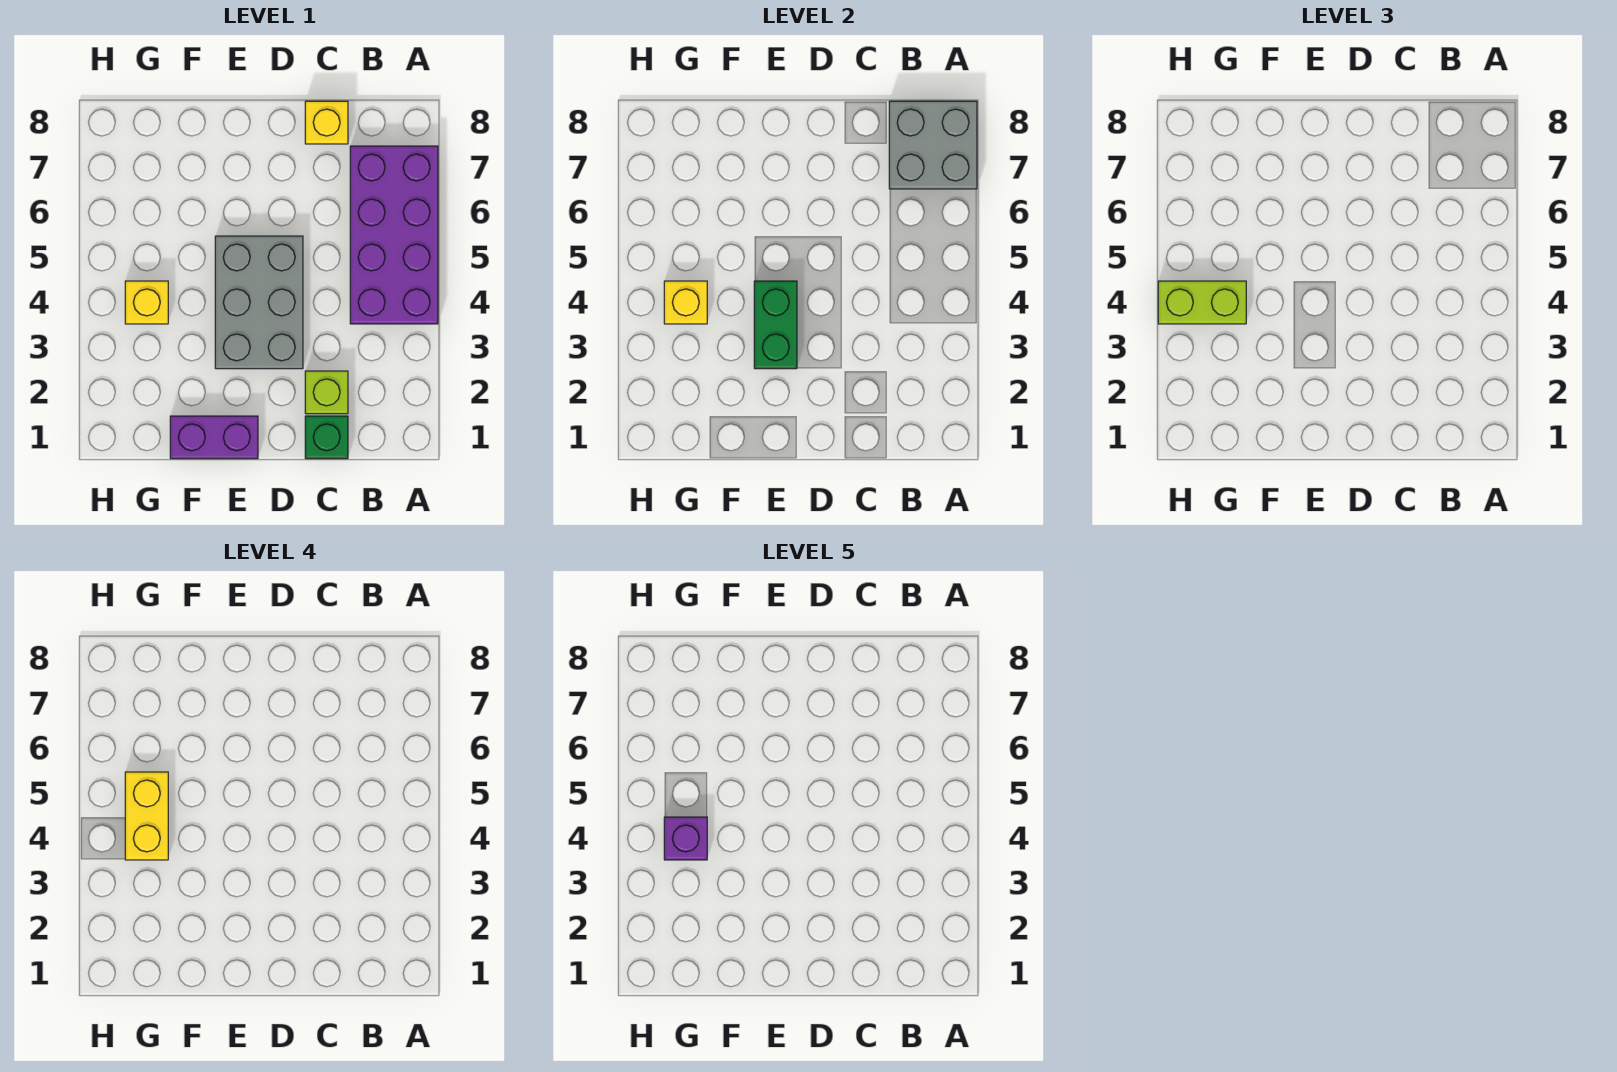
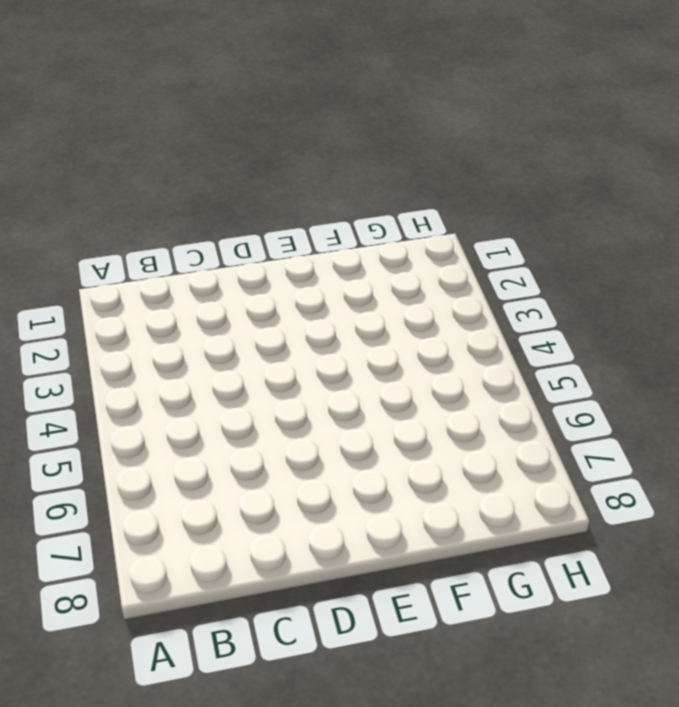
none -> purple 2x4 brick [350,146,438,324]
none -> green 1x1 brick [305,416,348,459]
none -> lime 1x1 brick [305,371,348,414]

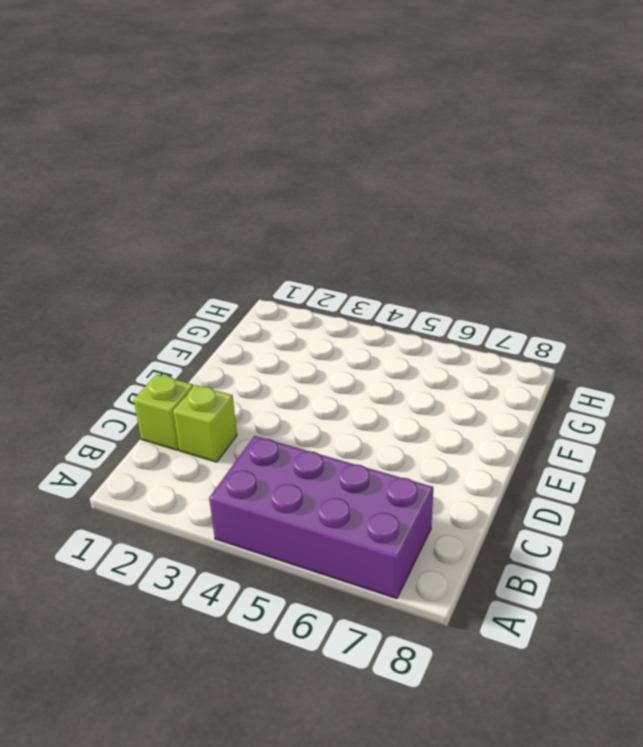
lime 1x1 brick [134,374,193,450] -> green 1x1 brick [305,416,348,459]
none -> yellow 1x1 brick [305,101,348,144]
none -> grey 2x3 brick [215,236,303,369]
none -> purple 1x2 brick [170,416,258,459]

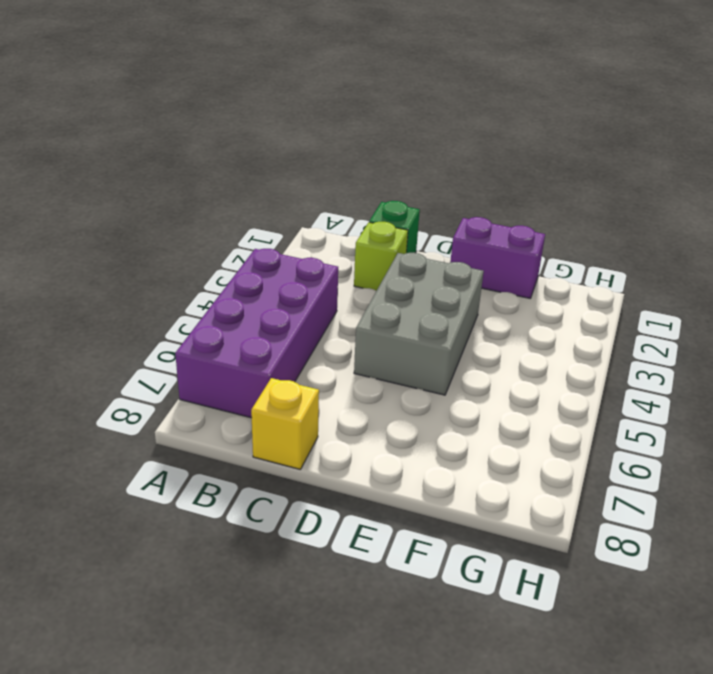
none -> yellow 1x1 brick [125,281,168,324]
none -> grey 2x2 brick [889,101,977,189]
none -> green 1x2 brick [754,281,797,369]

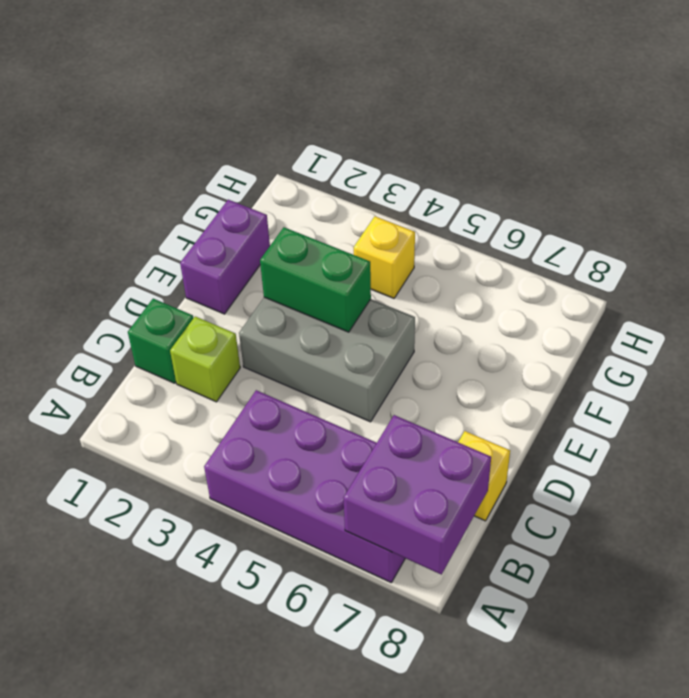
purple 2x2 brick [343,415,491,575] -> grey 2x2 brick [889,101,977,189]
none -> yellow 1x1 brick [664,281,707,324]
none -> lime 1x2 brick [1158,281,1246,324]
none -> yellow 1x2 brick [125,772,168,860]

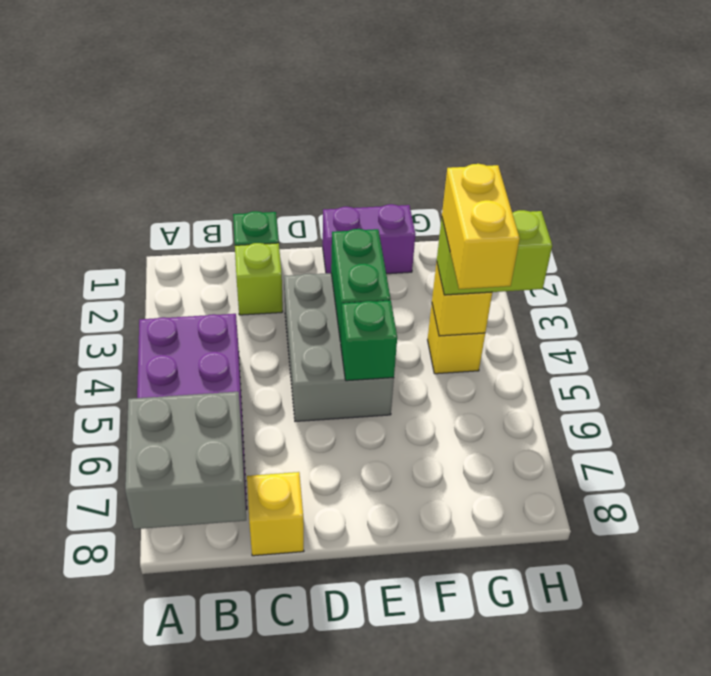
green 1x1 brick [341,300,397,381] -> none
none -> purple 1x1 brick [664,817,707,860]

